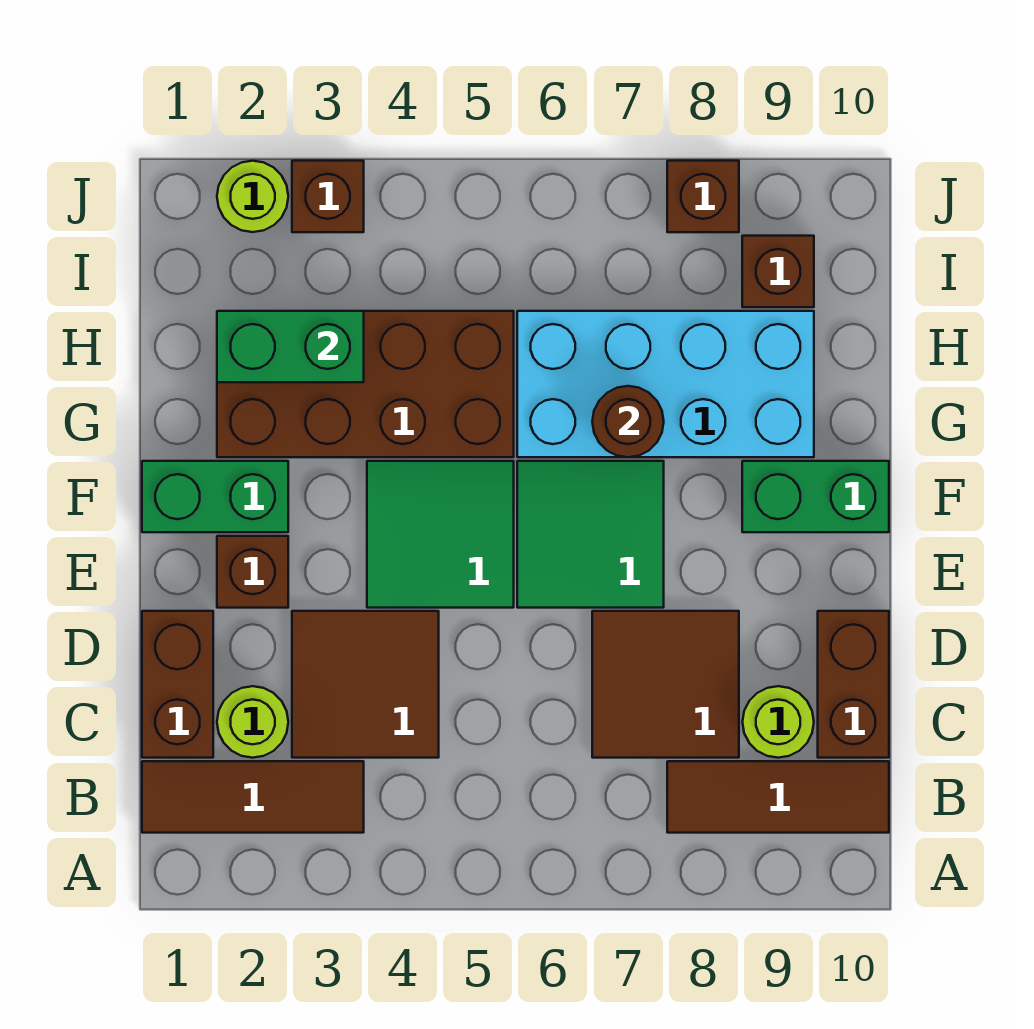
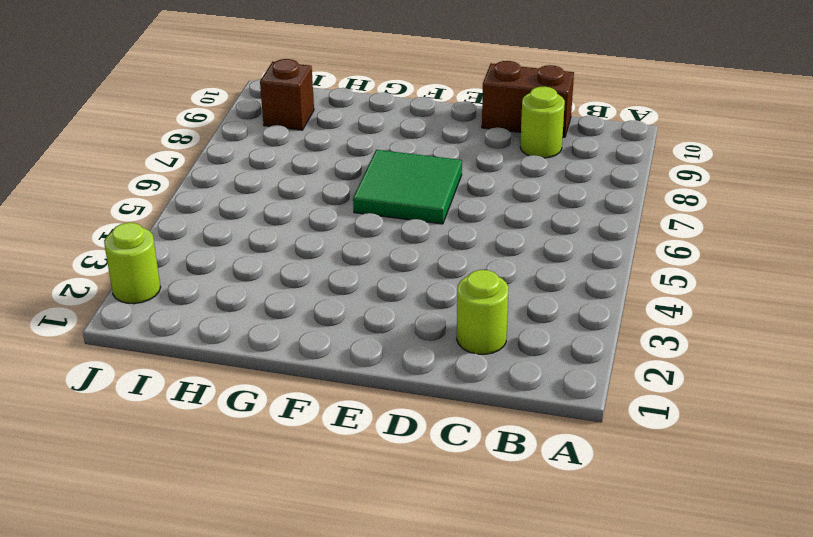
none -> brown 1x3 tile [142,761,364,833]
none -> brown 1x3 tile [667,761,889,833]
none -> brown 1x2 brick [142,611,213,758]

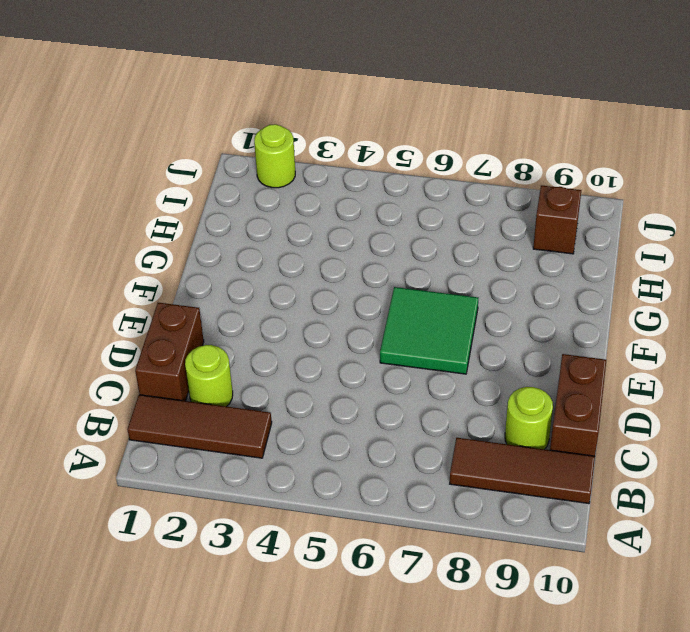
none -> brown 2x2 tile [292,611,439,758]
none -> brown 2x2 tile [592,611,739,758]
none -> brown 1x1 brick [217,536,288,608]

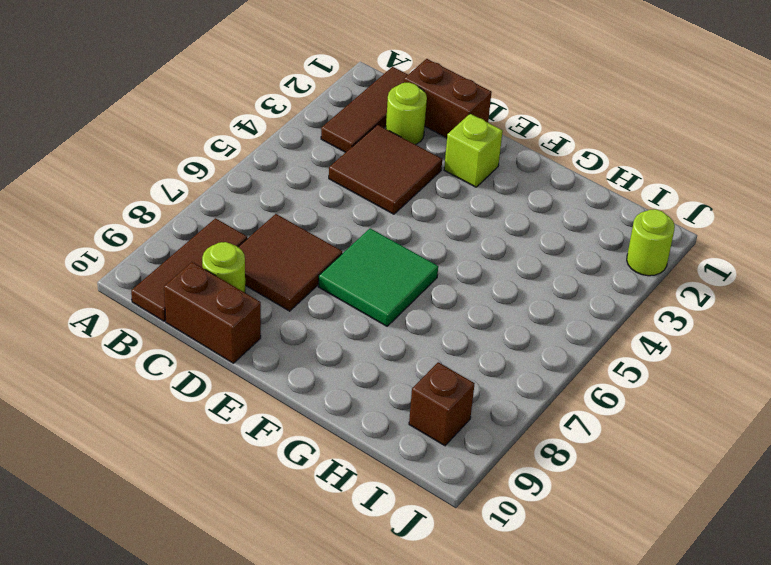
lime 1x1 brick [444,114,503,187] -> brown 1x1 brick [217,536,288,608]
none -> green 2x2 tile [367,461,514,608]
none -> green 1x2 brick [142,461,288,532]
none -> green 1x2 brick [742,461,889,532]

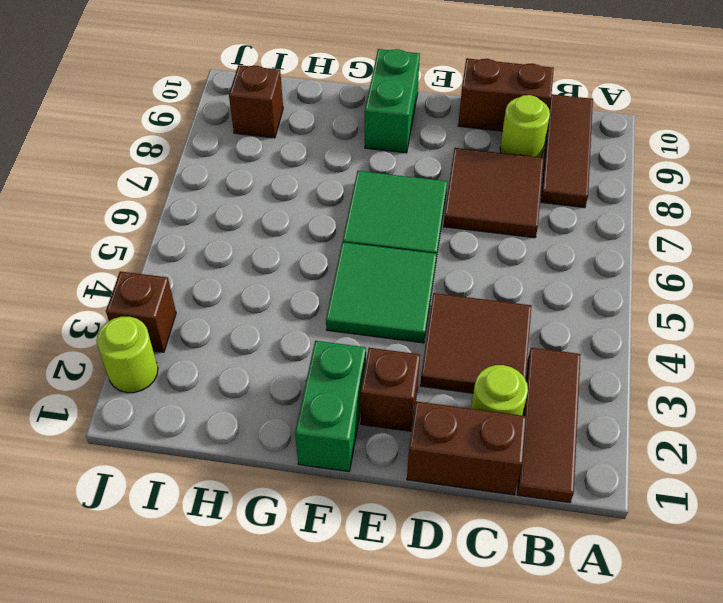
none -> brown 2x4 brick [217,311,514,457]
none -> cyan 2x4 brick [517,311,814,457]
none -> brown 1x1 brick [667,161,739,232]

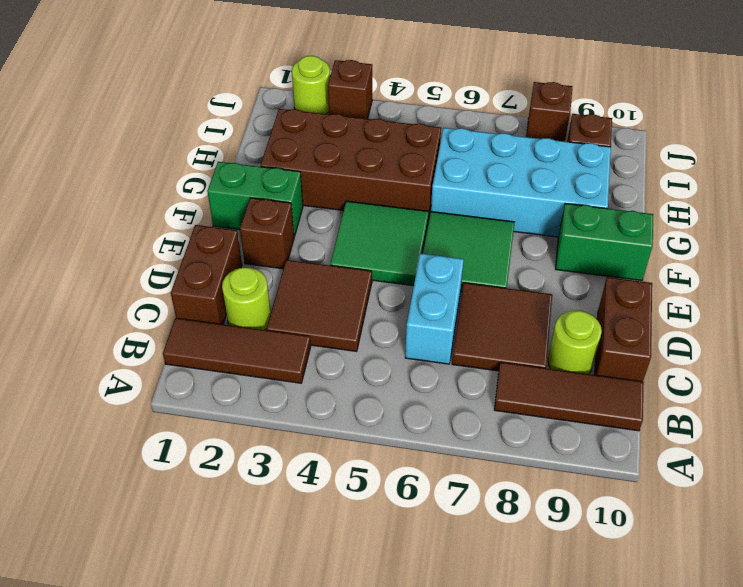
cyan 1x2 brick [405,253,464,364] -> none
none -> brown 1x1 round brick [592,386,664,457]
none -> green 1x2 brick [217,311,364,382]

